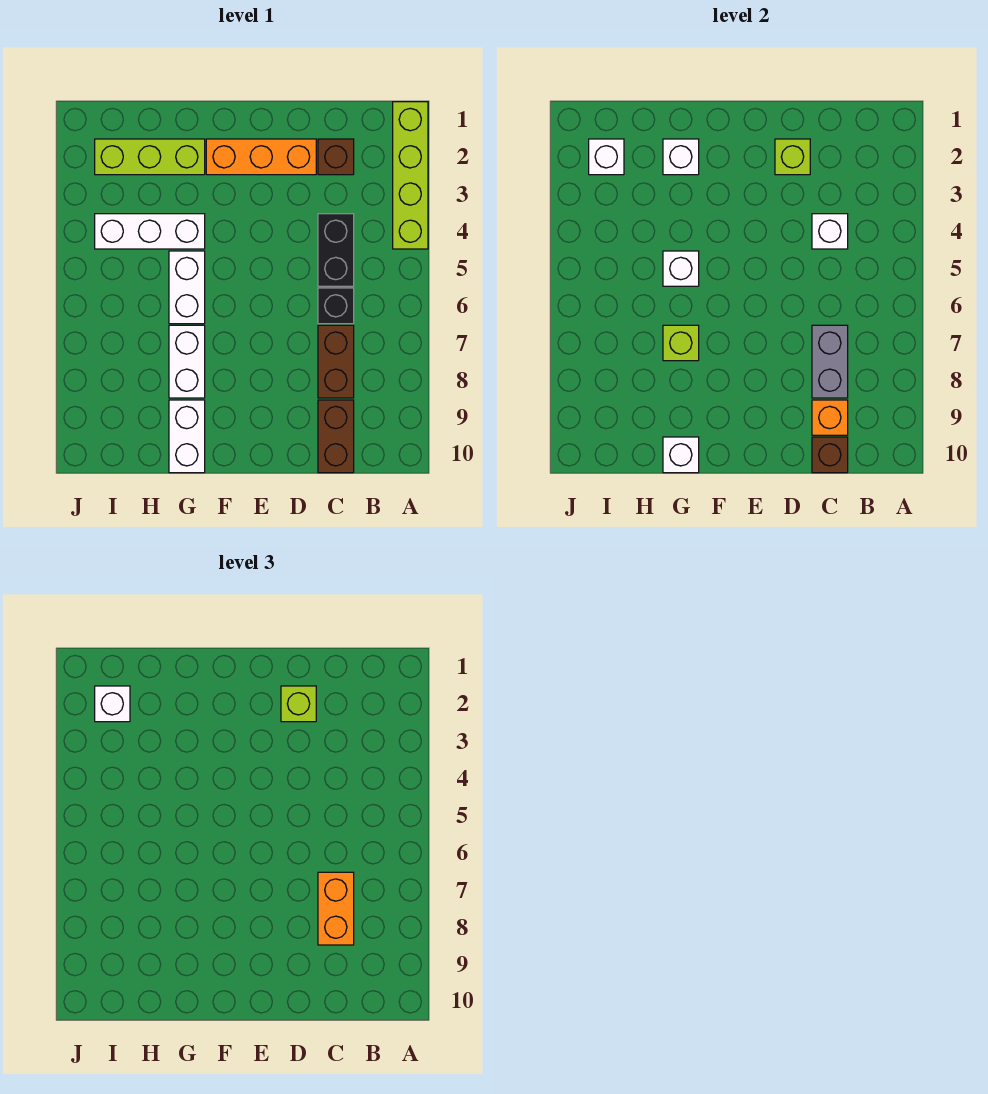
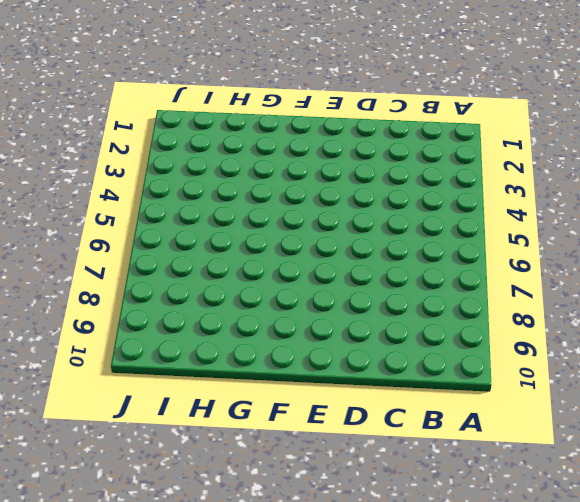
none -> lime 1x4 brick [393,102,428,249]
none -> brown 1x1 brick [318,139,354,175]
none -> black 1x2 brick [318,214,354,286]

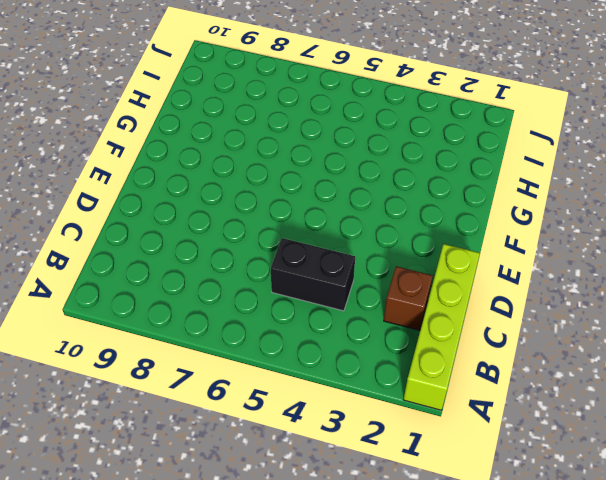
lime 1x4 brick [404,244,480,410] -> lime 1x4 brick turned to [393,102,428,249]
none -> black 1x1 brick [318,288,354,324]
none -> brown 1x2 brick [318,325,354,398]
none -> brown 1x2 brick [318,400,354,473]

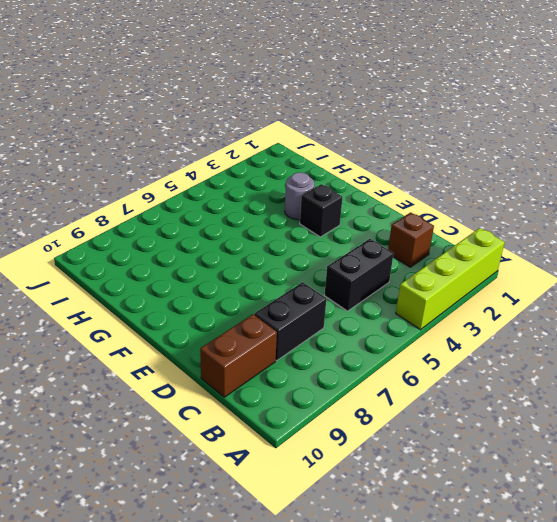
black 1x2 brick [254,282,326,361] -> brown 1x2 brick [318,325,354,398]
black 1x1 brick [300,184,343,237] -> black 1x1 brick moved to [318,288,354,324]
grey 1x1 round brick [285,172,314,220] -> none
none -> orange 1x3 brick [206,139,316,175]
none -> lime 1x3 brick [95,139,205,175]
none -> white 1x3 brick [95,214,205,249]

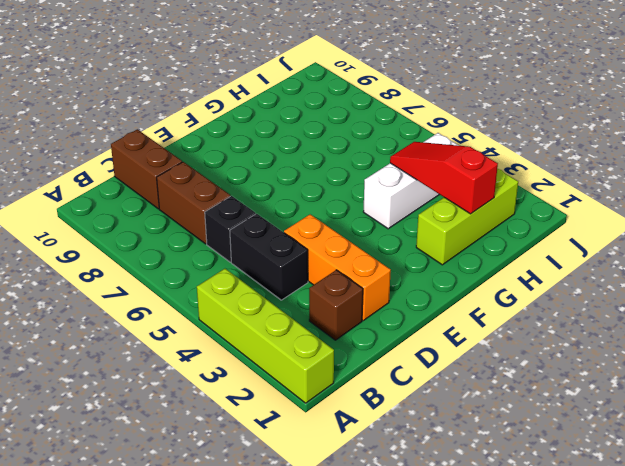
orange 1x3 brick [284,214,391,321] -> orange 1x3 brick turned to [206,139,316,175]
red 1x3 slope [390,142,498,214] -> none
none -> white 1x2 brick [169,251,205,324]
none -> white 1x2 brick [169,325,205,398]
none -> white 1x2 brick [169,400,205,473]

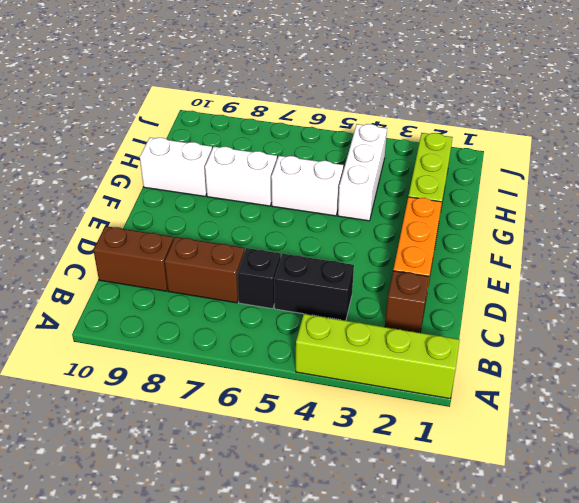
none -> white 1x1 brick [812,214,848,249]
none -> grey 1x2 brick [812,325,848,398]
none -> orange 1x1 brick [812,400,848,435]

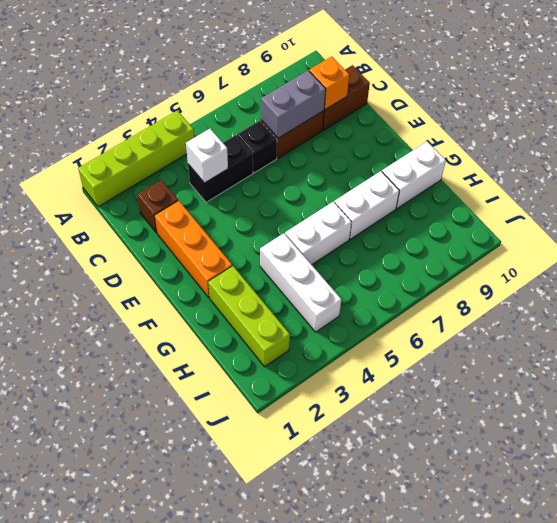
none -> brown 1x1 brick [812,437,848,473]
none -> lime 1x1 brick [775,139,810,175]
none -> white 1x1 brick [663,139,699,175]

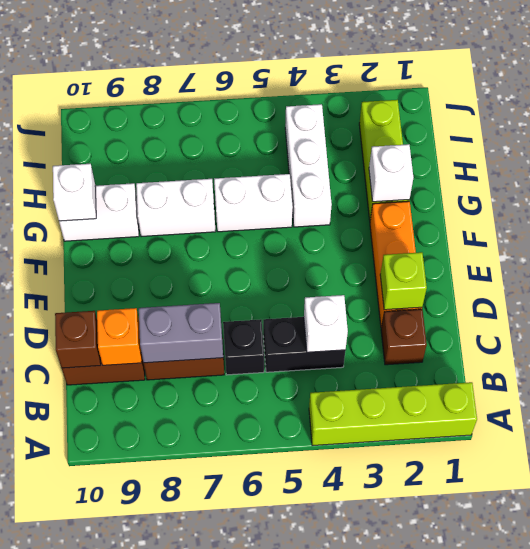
none -> white 1x1 brick [663,251,699,286]
none -> lime 1x1 brick [663,325,699,361]
none -> white 1x1 brick [589,139,624,175]

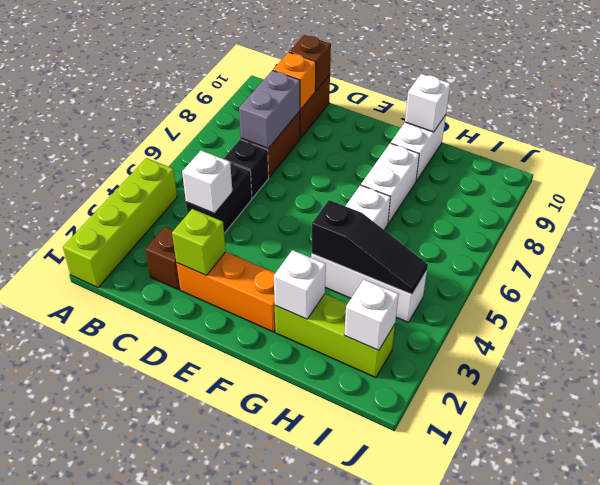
black 1x3 slope [311,200,428,294] -> none
none -> white 1x1 brick [663,251,699,286]
none -> lime 1x1 brick [663,325,699,361]
none -> orange 1x2 brick [318,872,354,945]

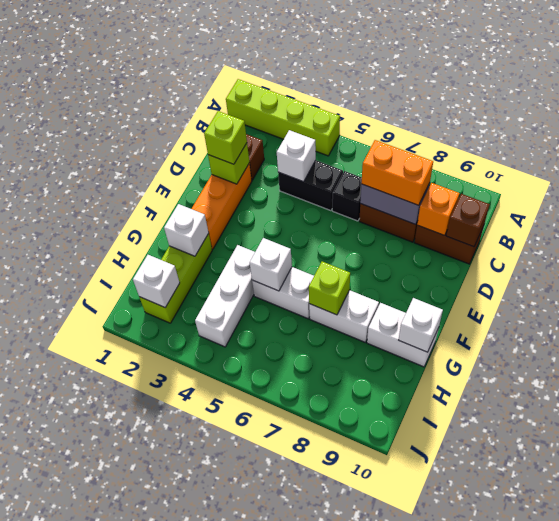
none -> white 1x1 brick [95,686,130,722]

